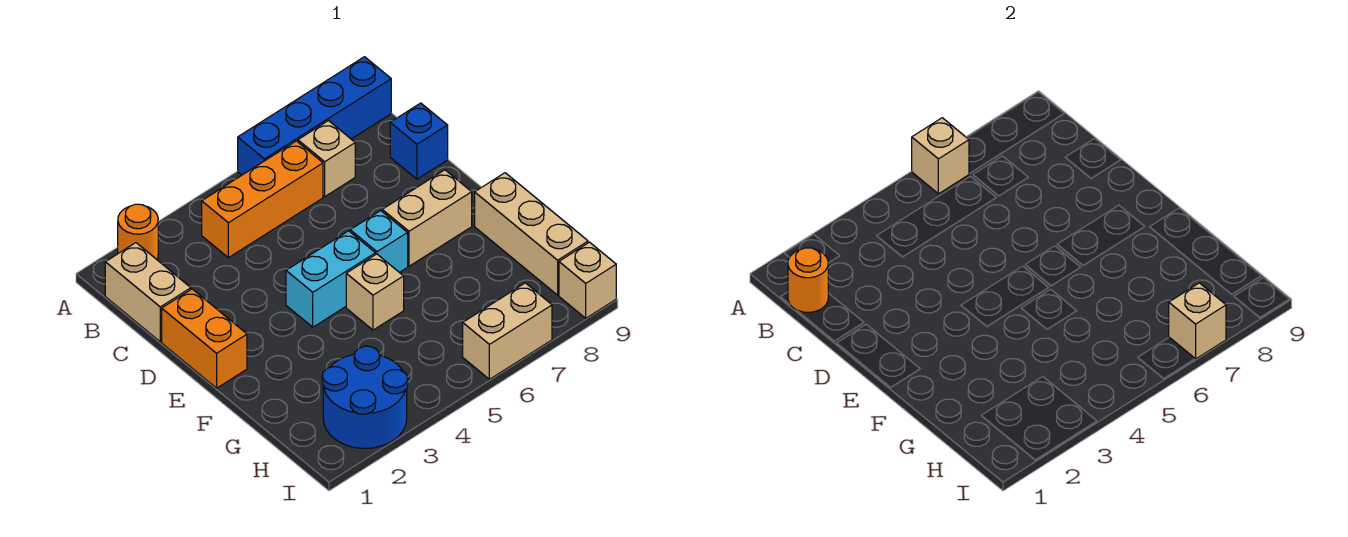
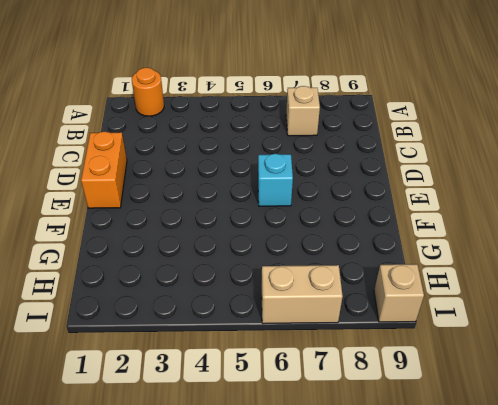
none -> blue 1x4 brick [238,57,391,175]
none -> tan 1x2 brick [105,243,191,342]
none -> orange 1x3 brick [202,141,323,258]

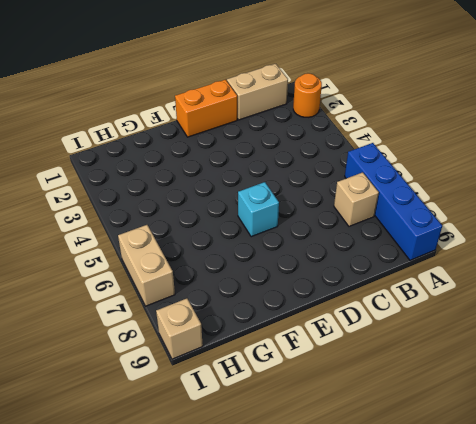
none -> orange 1x3 brick [202,141,323,258]
none -> blue 1x1 brick [390,103,448,179]
none -> cyan 1x2 brick [286,231,375,327]

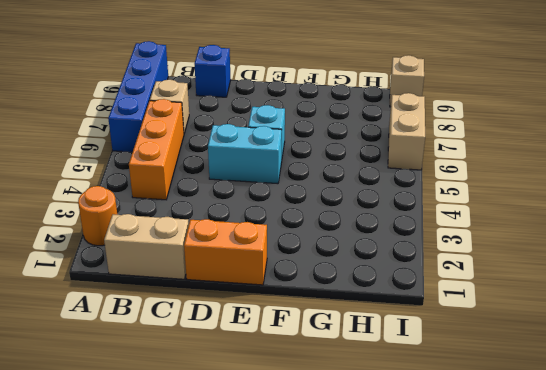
cyan 1x2 brick [208,124,282,184] -> cyan 1x2 brick turned to [286,231,375,327]
none -> tan 1x2 brick [382,170,472,266]
none -> tan 1x1 brick [346,254,404,330]
none -> tan 1x3 brick [475,173,588,295]

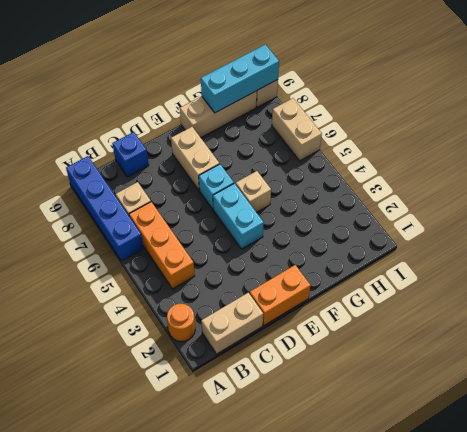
cyan 1x3 brick [201,44,279,113] -> none
none -> blue 2x2 round brick [322,346,408,448]
none -> tan 1x1 brick [912,118,969,194]
none -> orange 1x1 round brick [788,248,828,312]

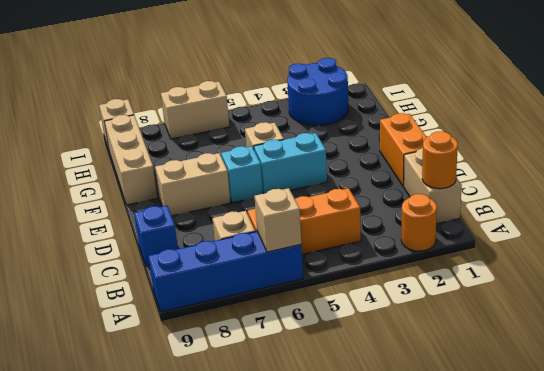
none -> tan 1x1 brick [1169,283,1226,359]

